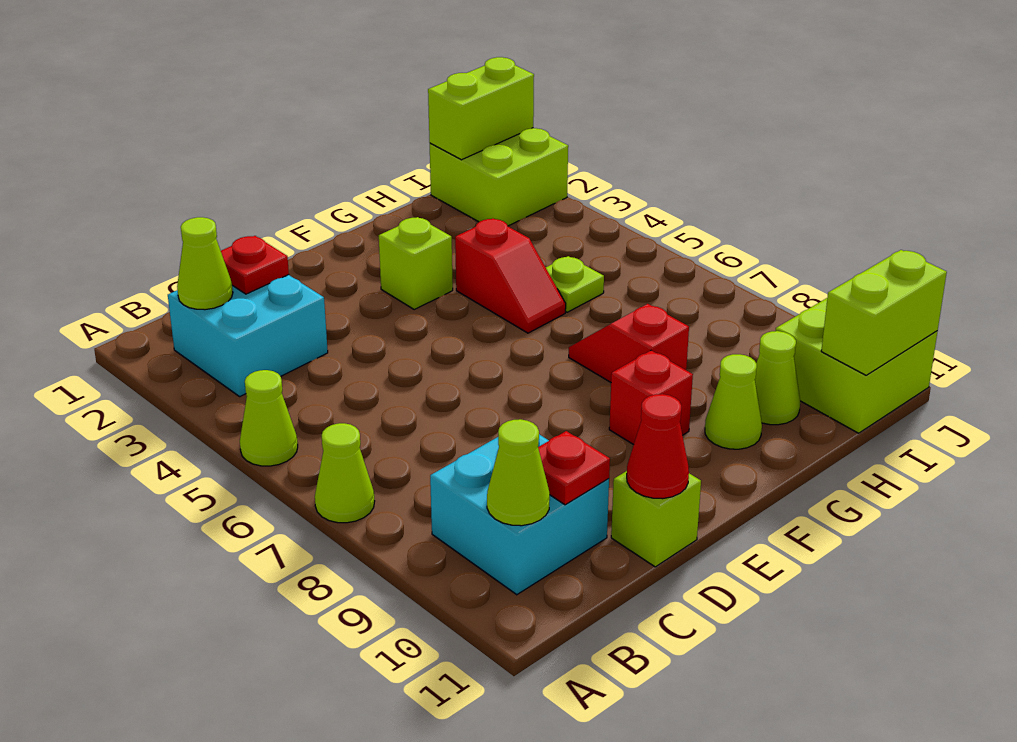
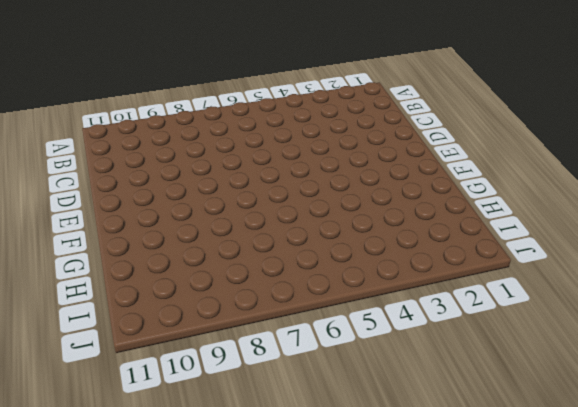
none -> lime 1x1 cone [240,370,298,466]
none -> lime 1x1 cone [315,423,375,523]
none -> cyan 2x2 brick [168,275,328,396]

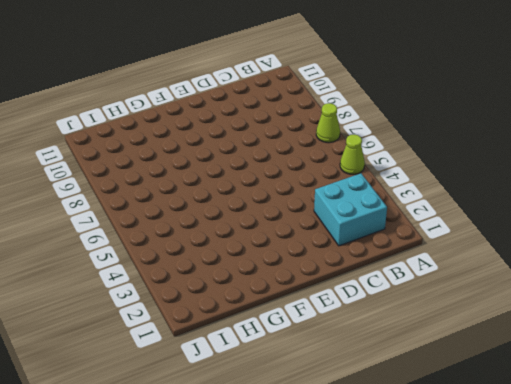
none -> cyan 2x2 brick [430,434,609,595]
none -> lime 1x1 brick [611,471,701,567]
none -> lime 1x1 brick [379,217,453,309]

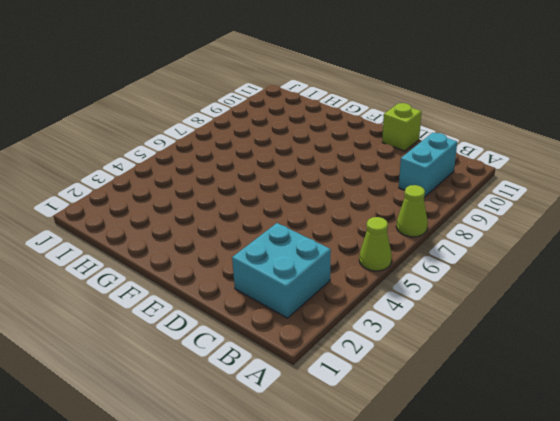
cyan 1x2 brick [399,133,457,196] -> cyan 2x2 brick [430,434,609,595]
none -> lime 1x1 brick [379,217,453,309]
none -> red 1x1 brick [609,351,693,445]
none -> red 1x2 slope [455,218,566,333]

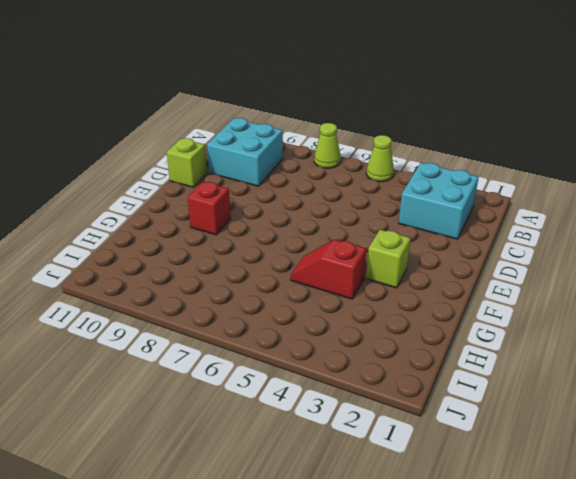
none -> red 1x2 slope [569,304,689,382]
none -> lime 1x1 cone [705,354,762,449]
none -> lime 1x1 plate [546,256,604,312]

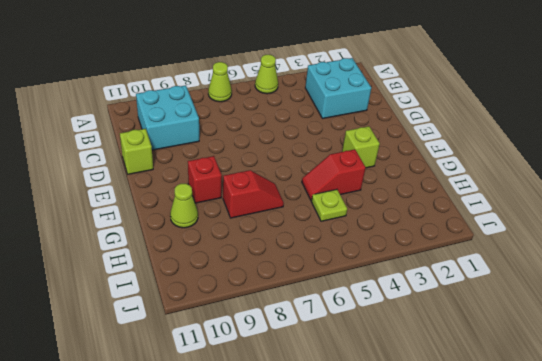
none -> lime 1x1 cone [755,331,800,425]
none -> lime 2x2 brick [430,128,568,226]
none -> lime 2x2 brick [776,298,938,433]

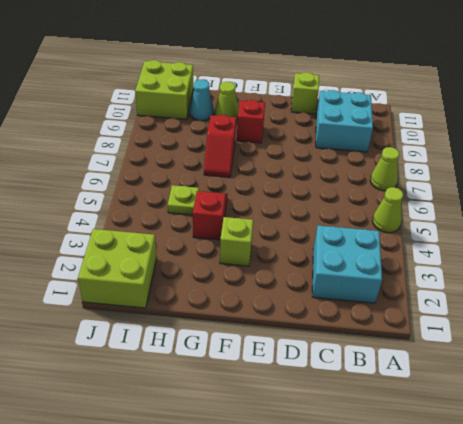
cyan 1x1 cone [190,79,214,121] -> lime 1x1 cone [755,331,800,425]
none -> lime 1x1 cone [177,217,233,310]
none -> lime 1x1 cone [487,419,550,526]
none -> red 1x1 plate [221,236,289,294]

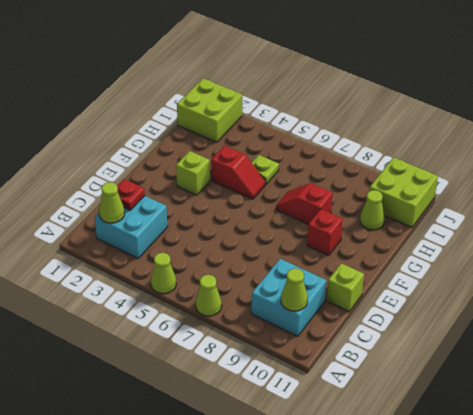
none -> lime 1x1 cone [705,354,762,449]
none -> red 1x1 plate [538,431,610,505]
none -> red 1x1 cone [627,394,689,499]

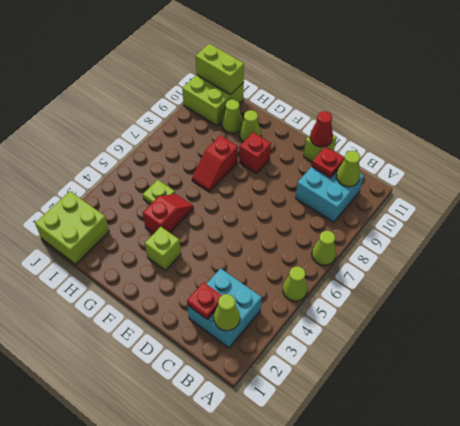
none -> lime 1x2 brick [428,57,534,160]

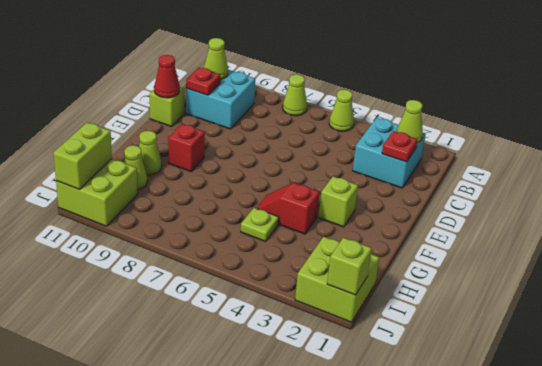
lime 1x1 brick [327,237,372,295] -> lime 1x2 brick [428,57,534,160]
none -> red 1x2 slope [569,304,689,382]

